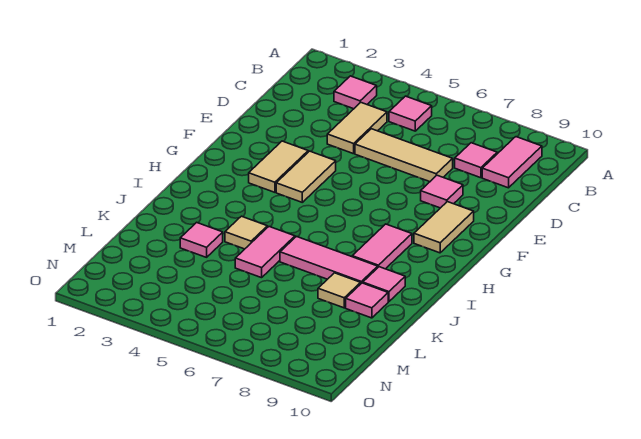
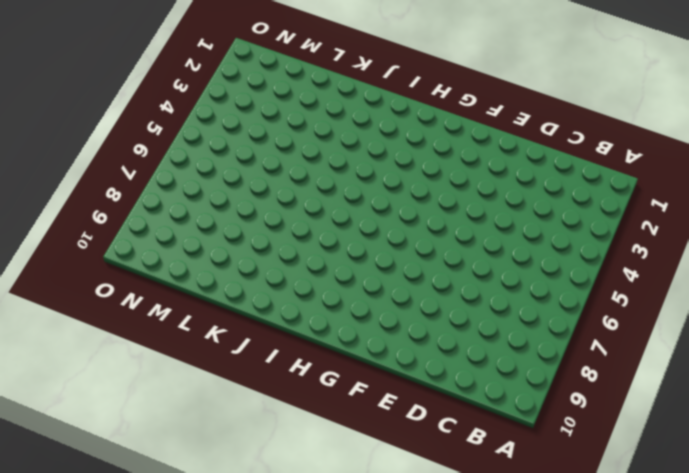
none -> pink 1x1 tile [334,76,377,109]
none -> pink 1x1 tile [389,96,432,131]
none -> pink 1x2 tile [482,137,542,188]

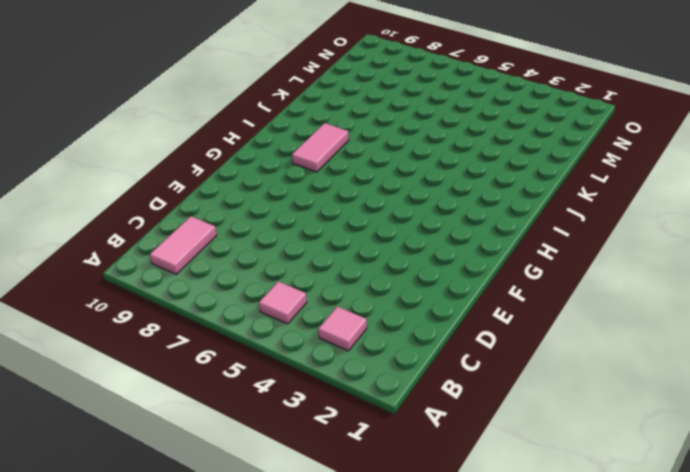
none -> tan 1x2 tile [327,103,387,154]
none -> pink 1x1 tile [455,143,497,178]
none -> tan 1x3 tile [355,129,453,182]

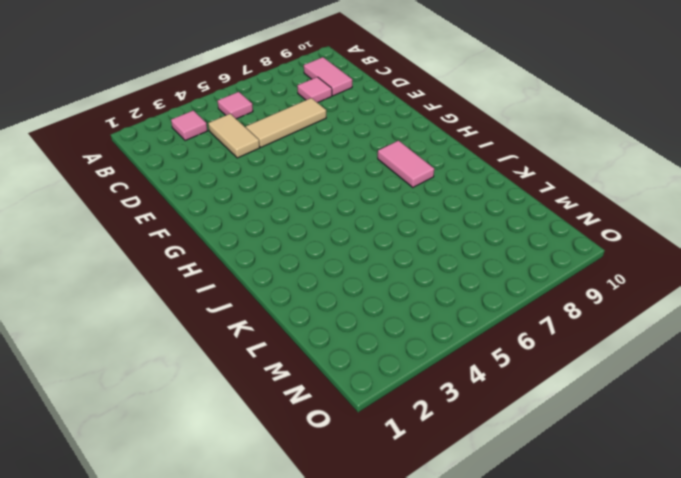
none -> pink 1x1 tile [421,175,463,208]
none -> tan 1x2 tile [249,141,308,192]
none -> tan 1x2 tile [276,151,336,202]

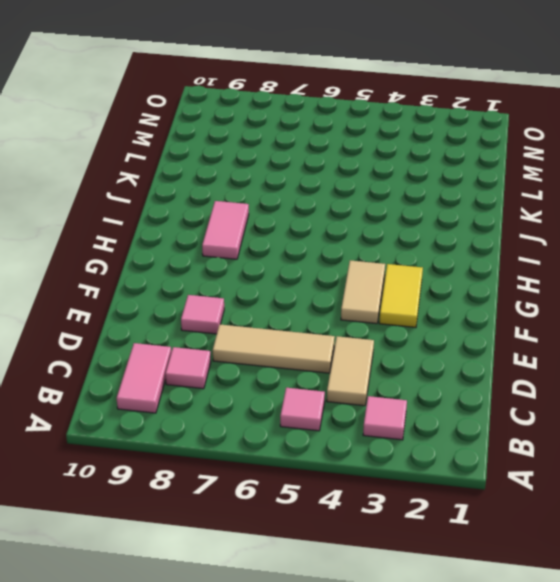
yellow 1x2 tile [379,264,423,327] -> tan 1x2 tile [249,141,308,192]
none -> tan 1x2 tile [414,202,474,253]
none -> tan 1x1 tile [225,216,267,249]
none -> pink 1x2 tile [235,227,295,278]

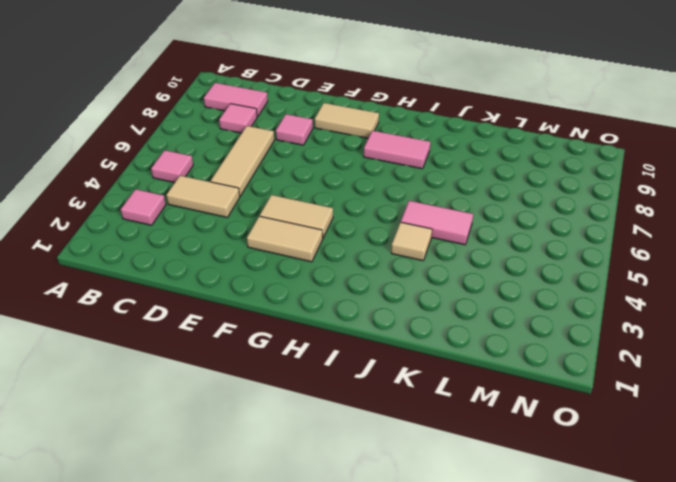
none -> pink 1x3 tile [280,237,378,283]
none -> pink 1x1 tile [363,267,405,302]
none -> pink 1x1 tile [180,222,223,257]

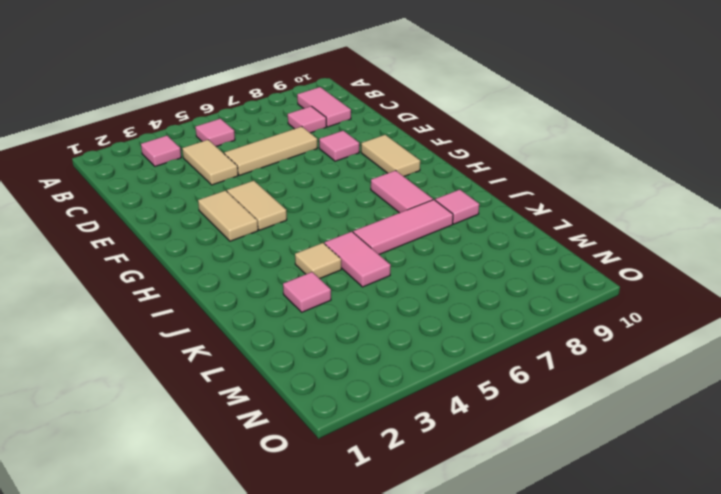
none -> tan 1x1 tile [318,273,361,308]
none -> pink 1x1 tile [346,283,388,318]

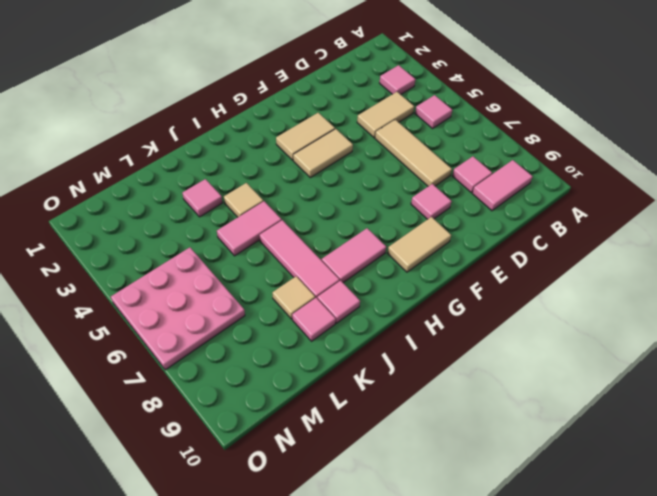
pink 3x3 plate [111,247,245,370] -> none

